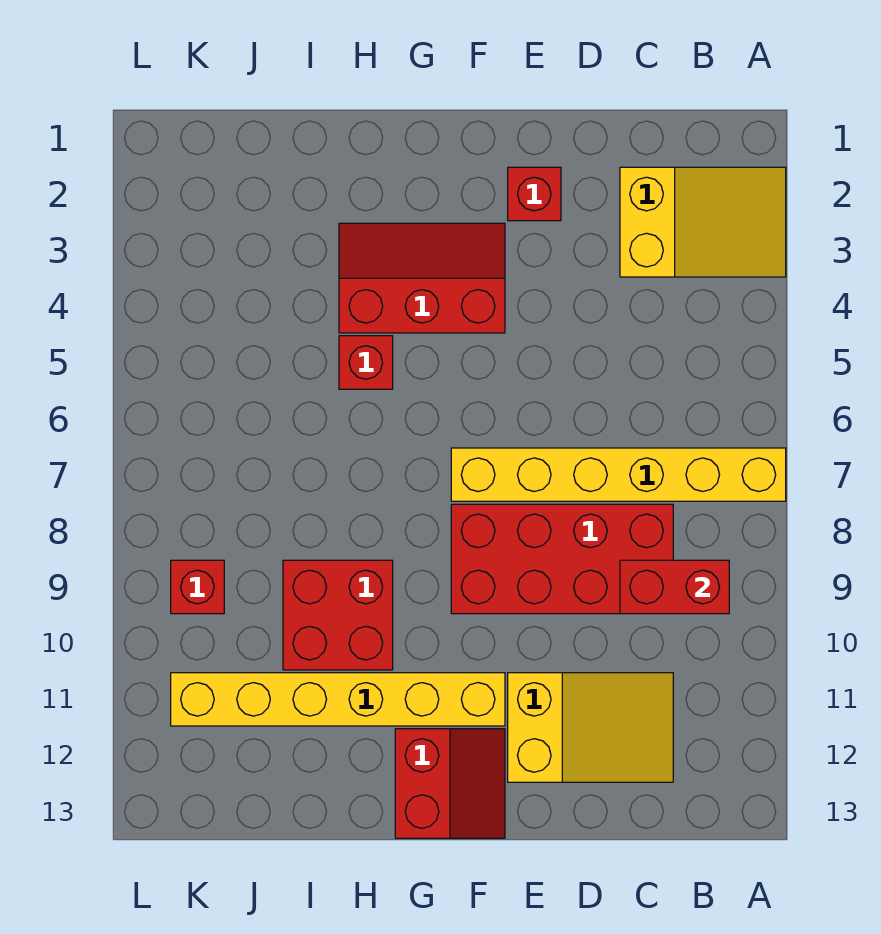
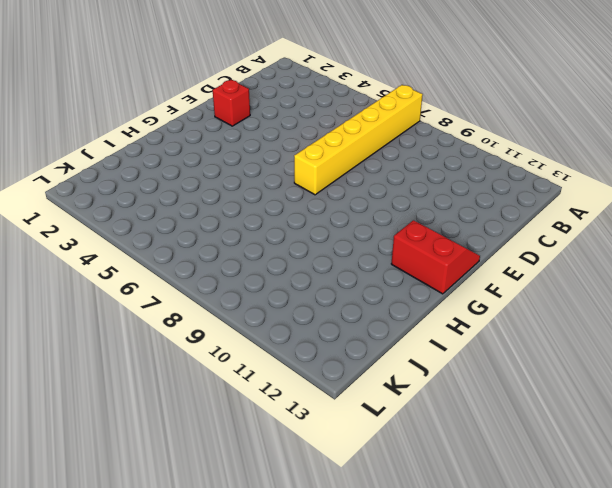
none -> yellow 2x3 slope [620,167,786,277]
none -> red 2x4 brick [451,504,673,614]
none -> yellow 2x3 slope [508,673,673,782]

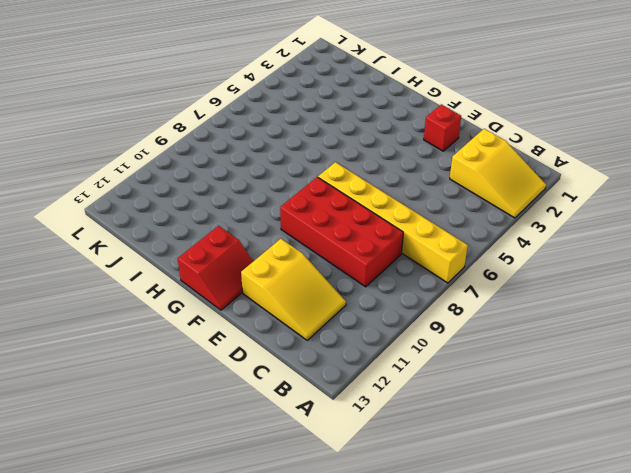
none -> red 2x3 slope [339,223,505,333]
none -> yellow 1x6 brick [171,673,505,726]
none -> red 1x1 brick [339,336,393,389]

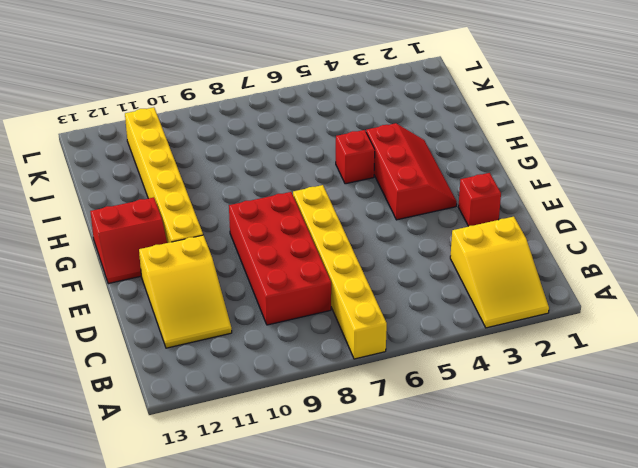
none -> red 2x2 brick [283,560,393,670]
none -> red 1x1 brick [171,560,224,614]
none -> red 1x2 brick [620,560,729,614]

